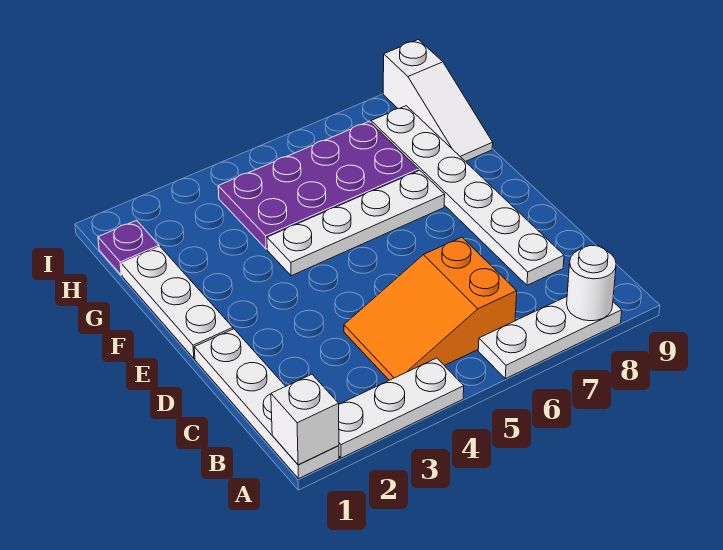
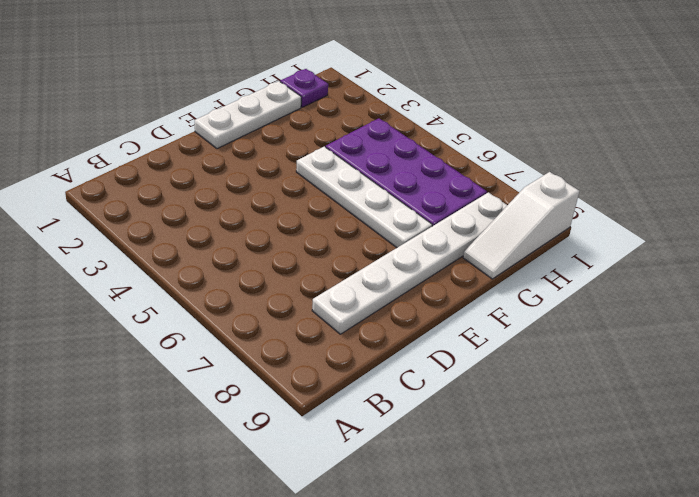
none -> white 1x4 plate [194,329,339,479]
none -> white 1x3 plate [339,358,464,458]
none -> white 1x3 plate [478,297,622,379]

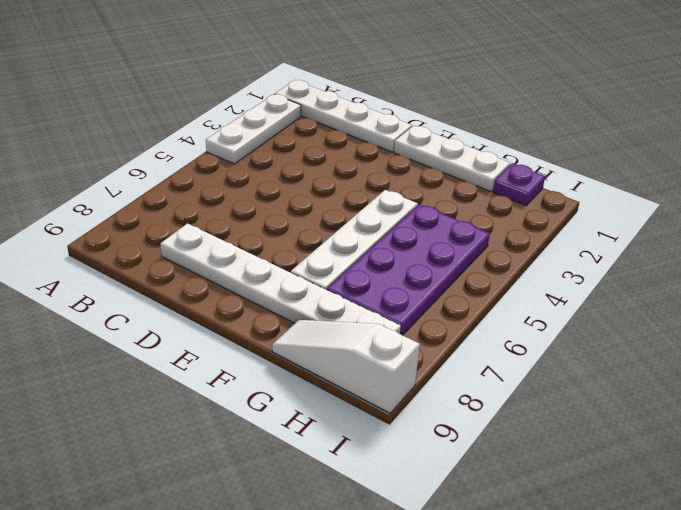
none -> white 1x3 plate [478,297,622,379]
none -> orange 2x3 slope [344,237,517,380]
none -> white 1x1 brick [271,374,339,465]

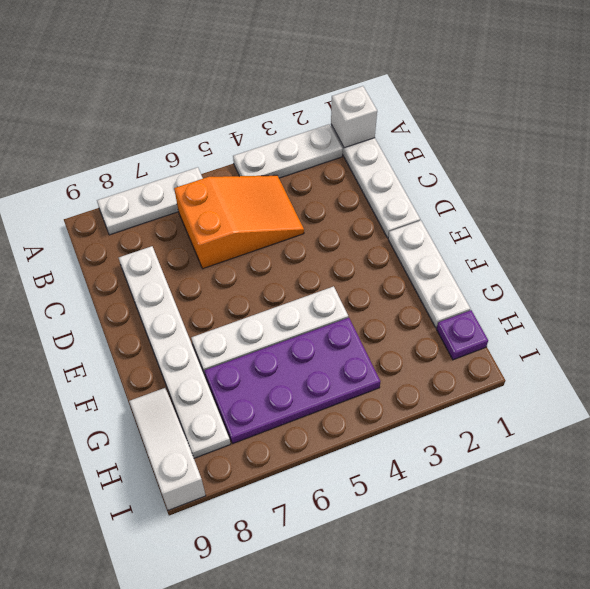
none -> white 1x1 round brick [567,246,616,321]

